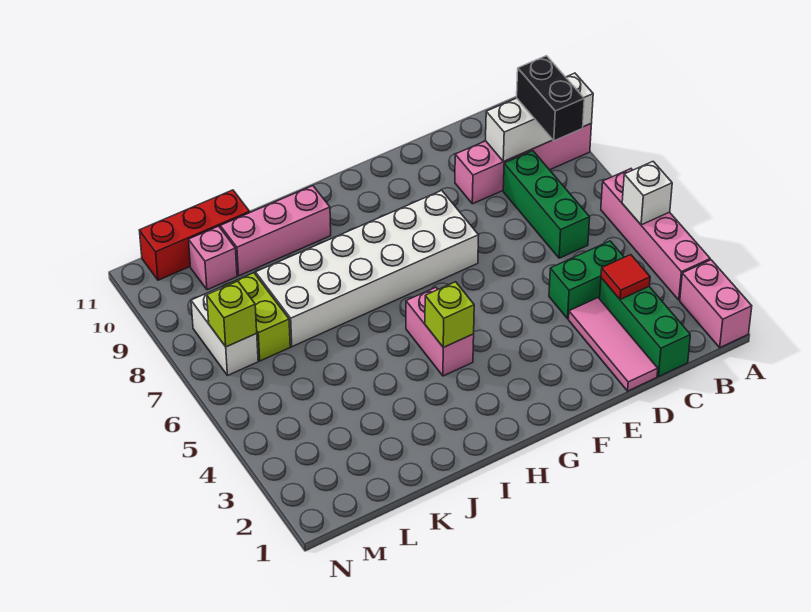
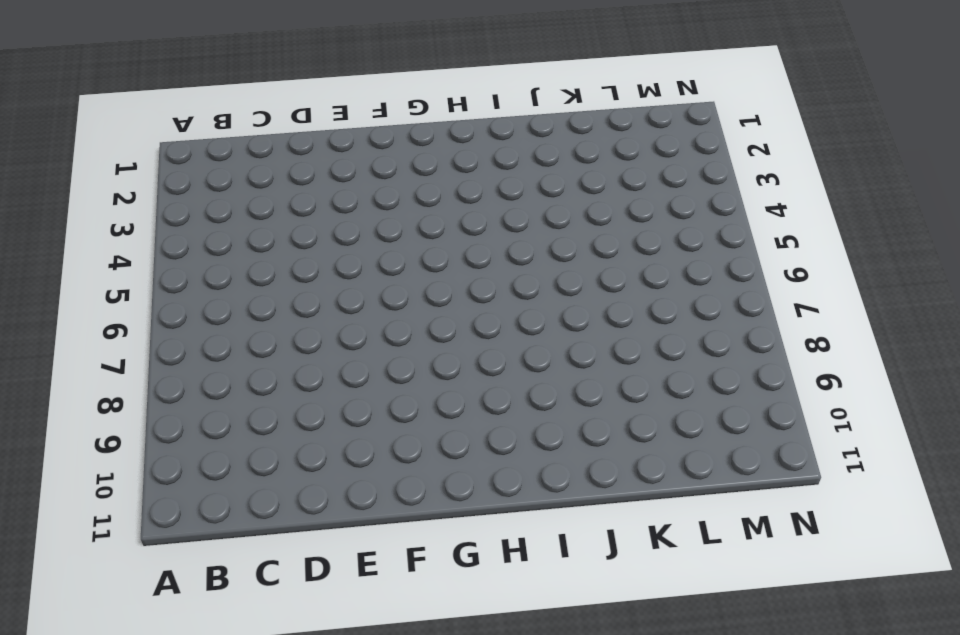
none -> pink 1x2 brick [680,260,752,348]
none -> pink 1x4 brick [601,169,710,300]
none -> pink 1x4 brick [455,124,591,204]

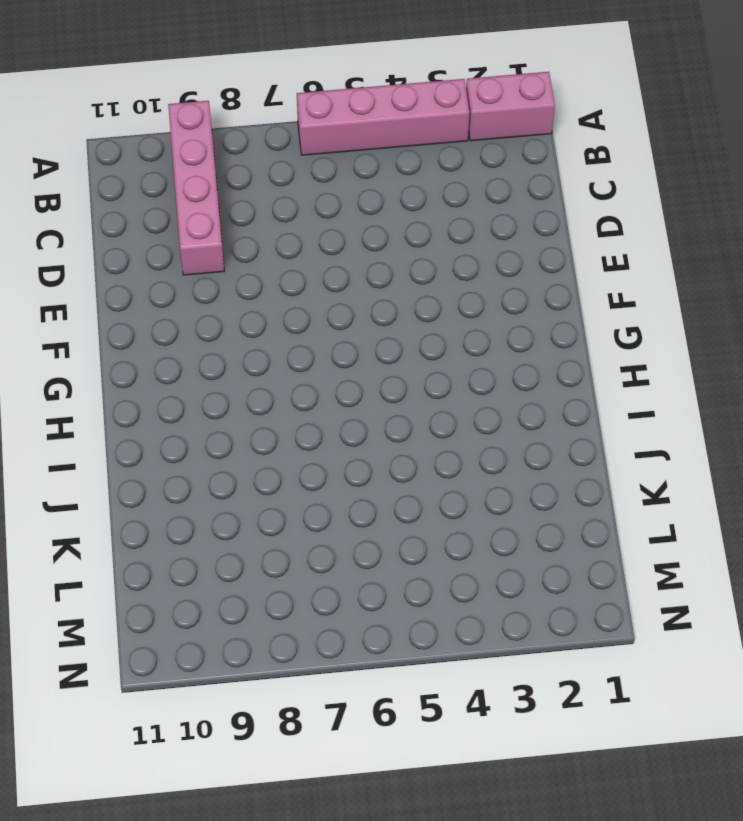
none -> green 1x3 brick [600,278,690,376]
none -> green 1x2 brick [549,241,624,319]
none -> green 1x3 brick [503,151,590,258]

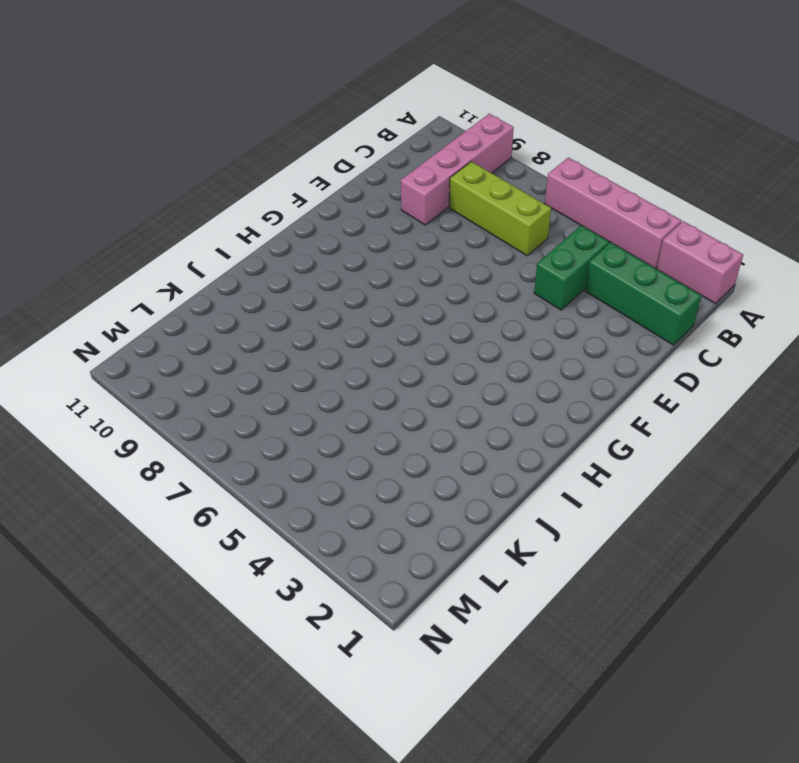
lime 1x3 brick [449,161,551,256] -> green 1x3 brick [503,151,590,258]
none -> pink 1x3 tile [569,298,658,391]
none -> white 2x6 brick [256,190,479,347]
none -> pink 1x2 brick [406,287,474,376]

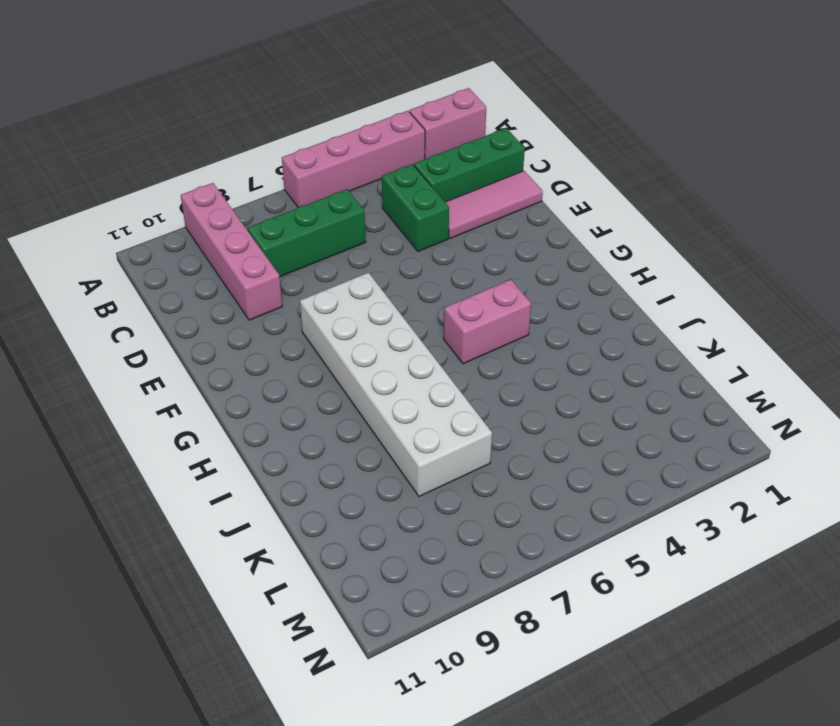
none -> pink 1x3 brick [220,186,331,276]
none -> red 1x3 brick [139,190,250,280]
none -> lime 1x2 brick [223,273,290,361]

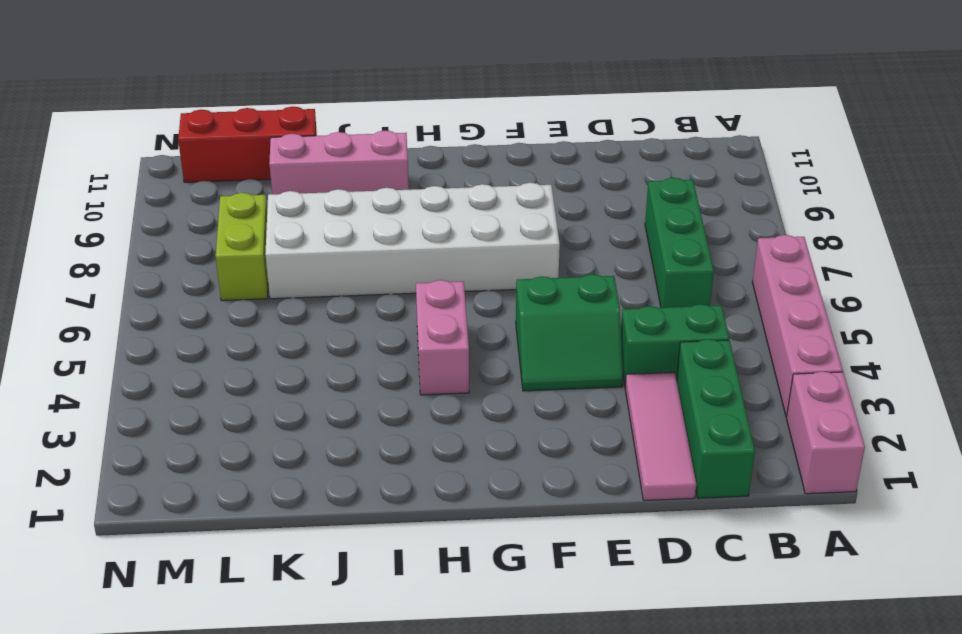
green 2x2 slope [516,274,623,391] -> none
none -> pink 1x4 brick [455,124,591,204]
none -> pink 1x1 brick [189,226,237,290]
none -> white 1x2 brick [191,287,258,376]

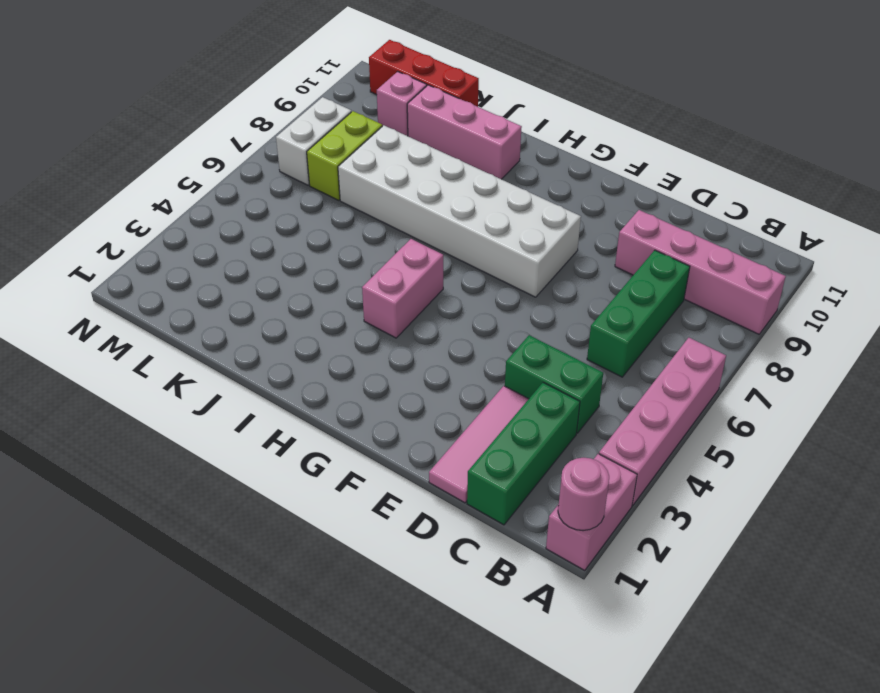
pink 1x1 round brick [558,458,609,531] -> none
none -> white 1x1 brick [622,162,672,225]
none -> white 1x3 brick [486,73,593,161]
none -> red 1x1 tile [601,255,650,300]

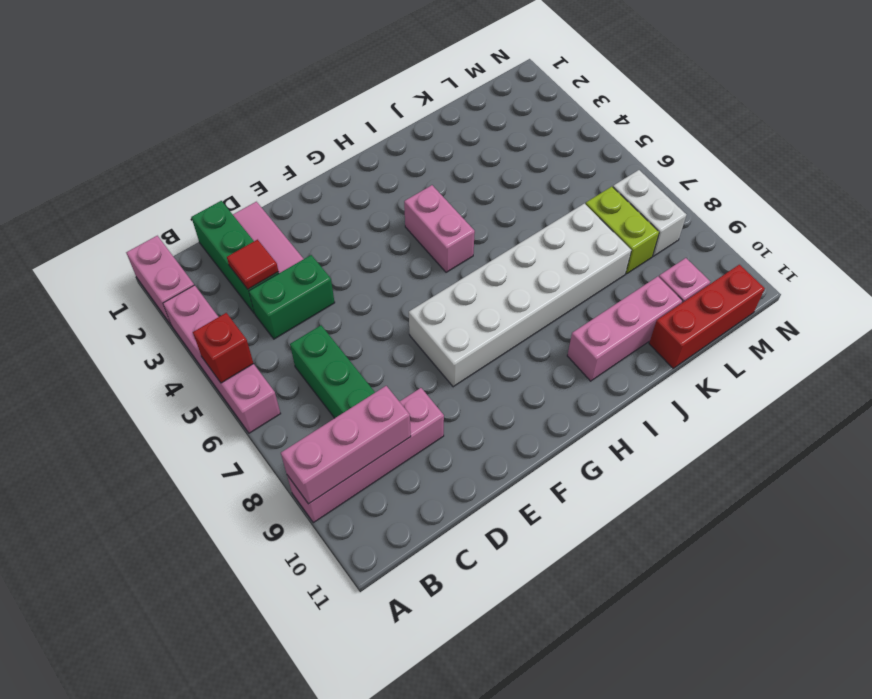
red 1x1 brick [193,313,254,383] -> white 1x1 brick [622,162,672,225]
pink 1x3 brick [281,386,411,504] -> white 1x3 brick [486,73,593,161]
none -> lime 1x1 brick [425,282,474,347]
none -> lime 1x1 brick [207,281,257,347]
none -> black 1x2 brick [517,56,584,141]

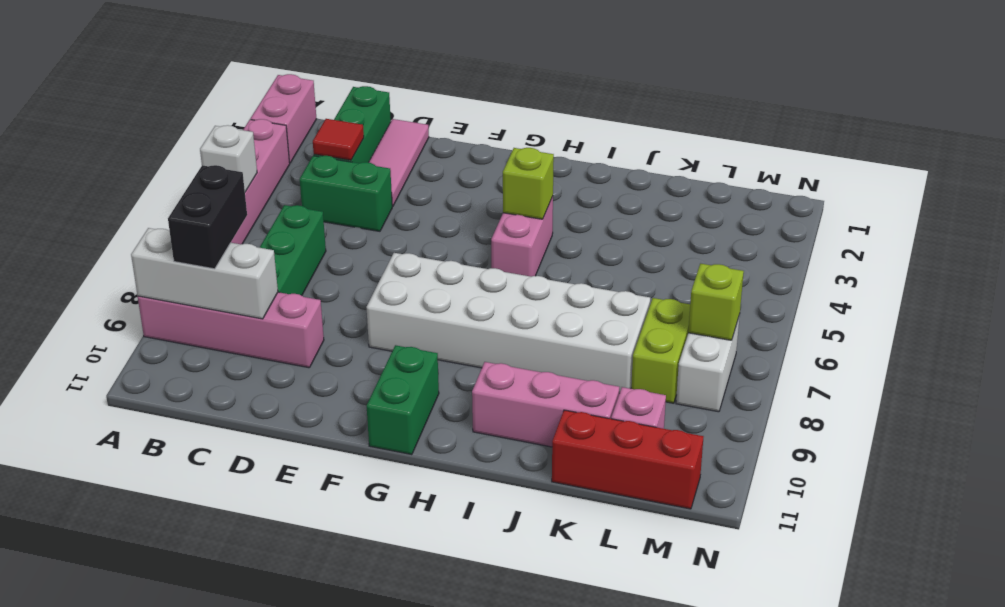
green 1x2 brick [367,345,439,455] -> none

